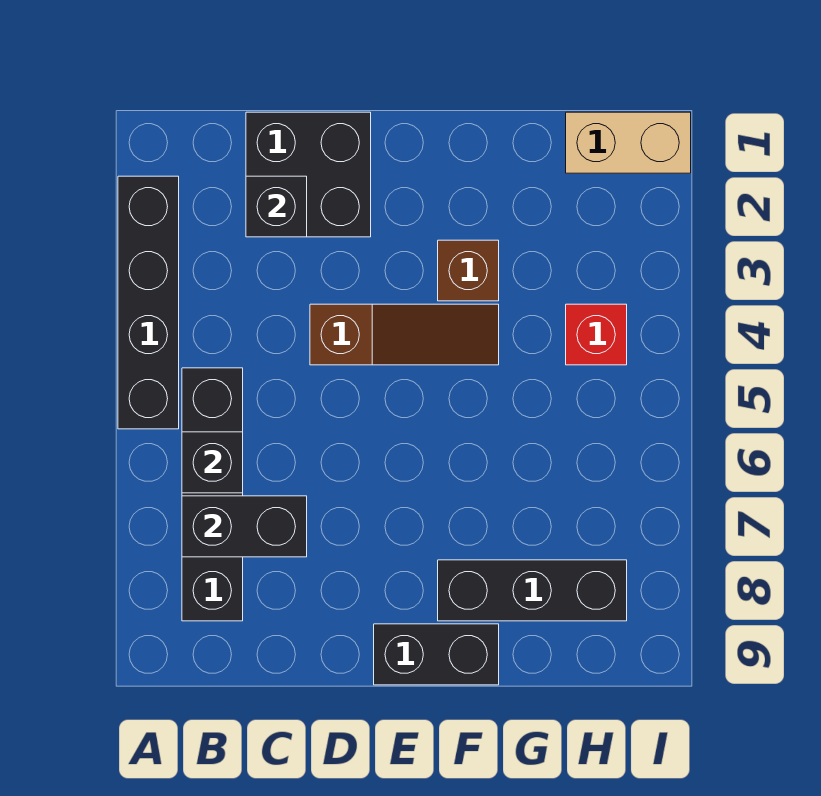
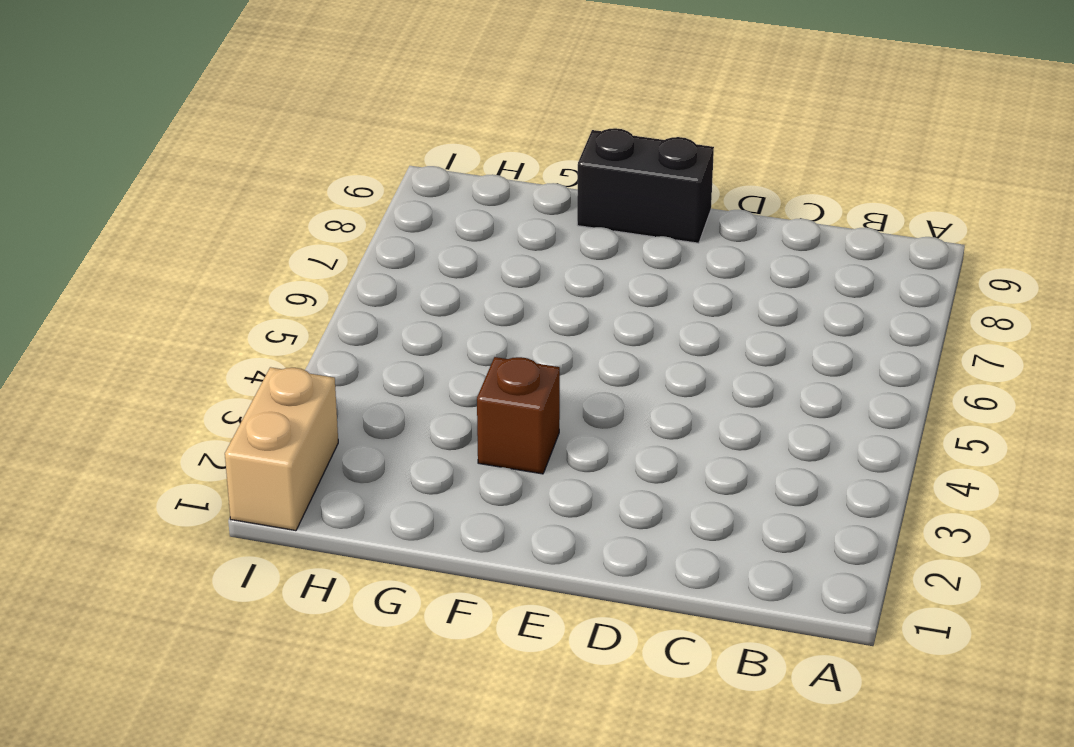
tan 1x2 brick [225,367,338,531] -> tan 1x2 brick turned to [566,112,691,173]
none -> black 1x4 brick [118,176,179,429]
none -> black 1x4 brick [182,368,243,621]
none -> black 2x2 brick [246,112,371,237]

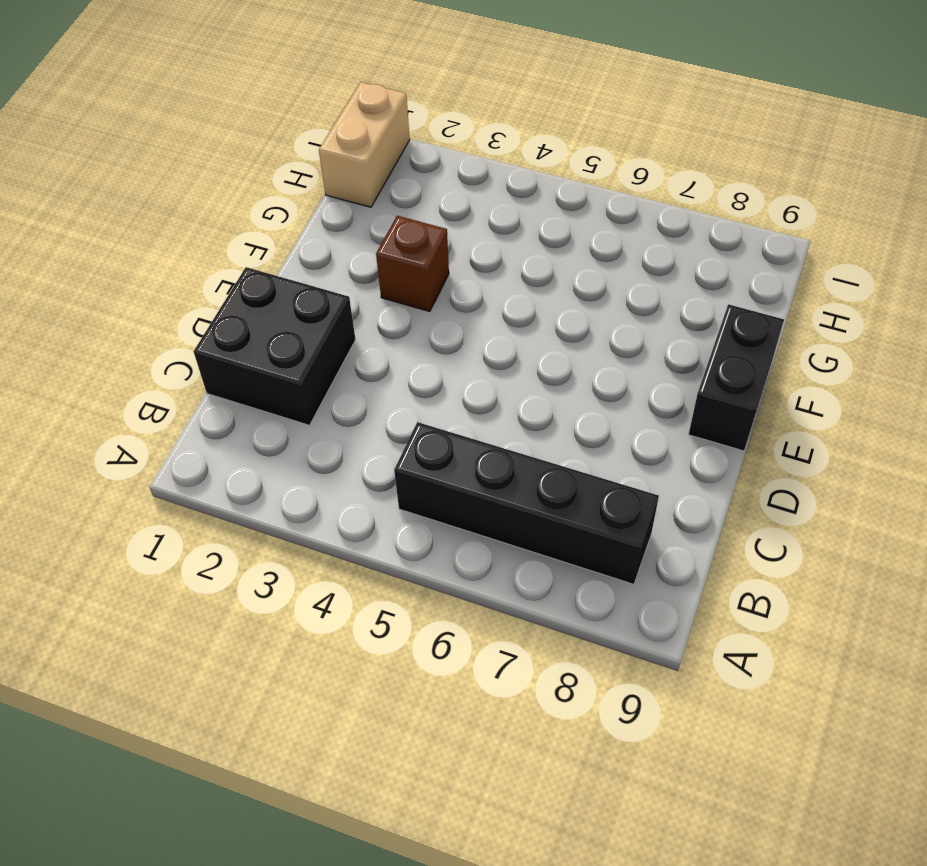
none -> black 1x4 brick [118,176,179,429]
none -> brown 1x3 slope [310,304,499,365]
none -> black 1x3 brick [438,560,627,621]

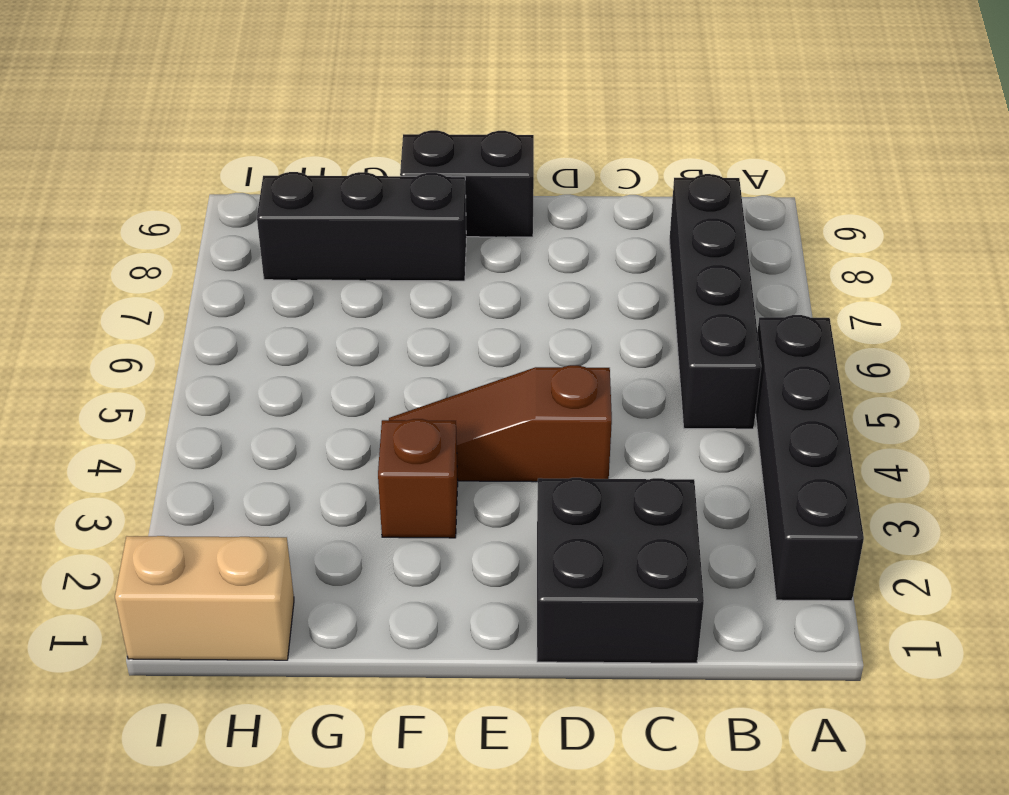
none -> red 1x1 brick [566,304,627,365]
none -> black 1x1 brick [182,432,243,493]
none -> black 1x2 brick [182,496,307,557]

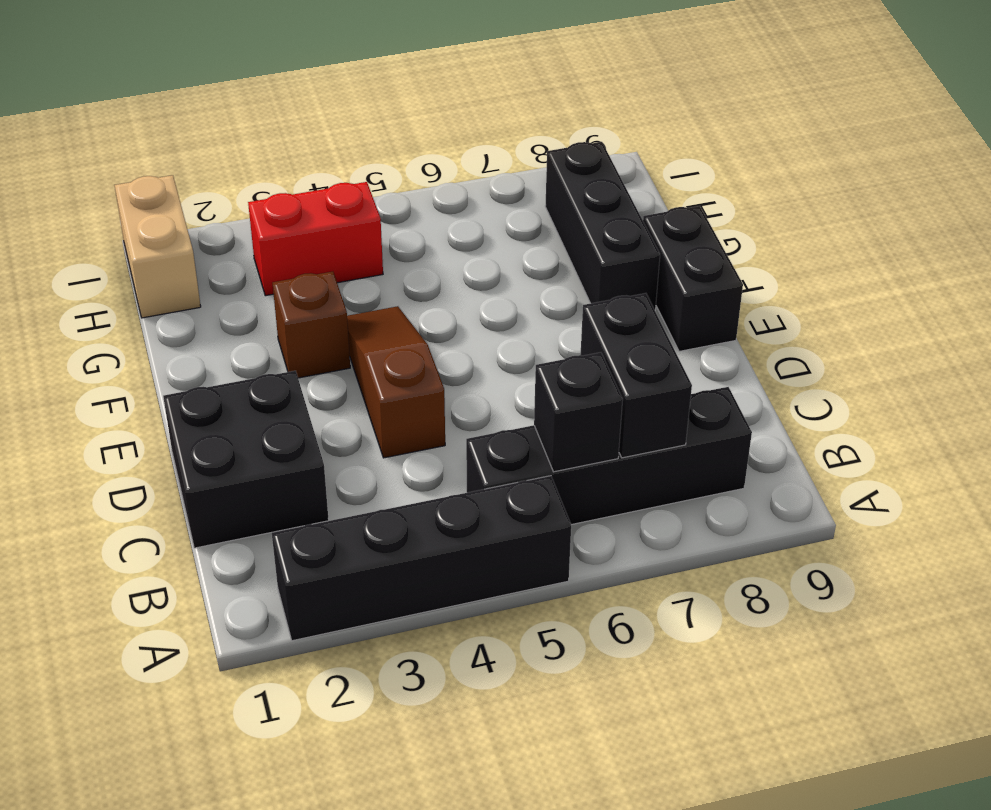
red 1x2 brick [248,182,383,296] -> red 1x1 brick [566,304,627,365]
none -> black 1x1 brick [246,176,307,237]

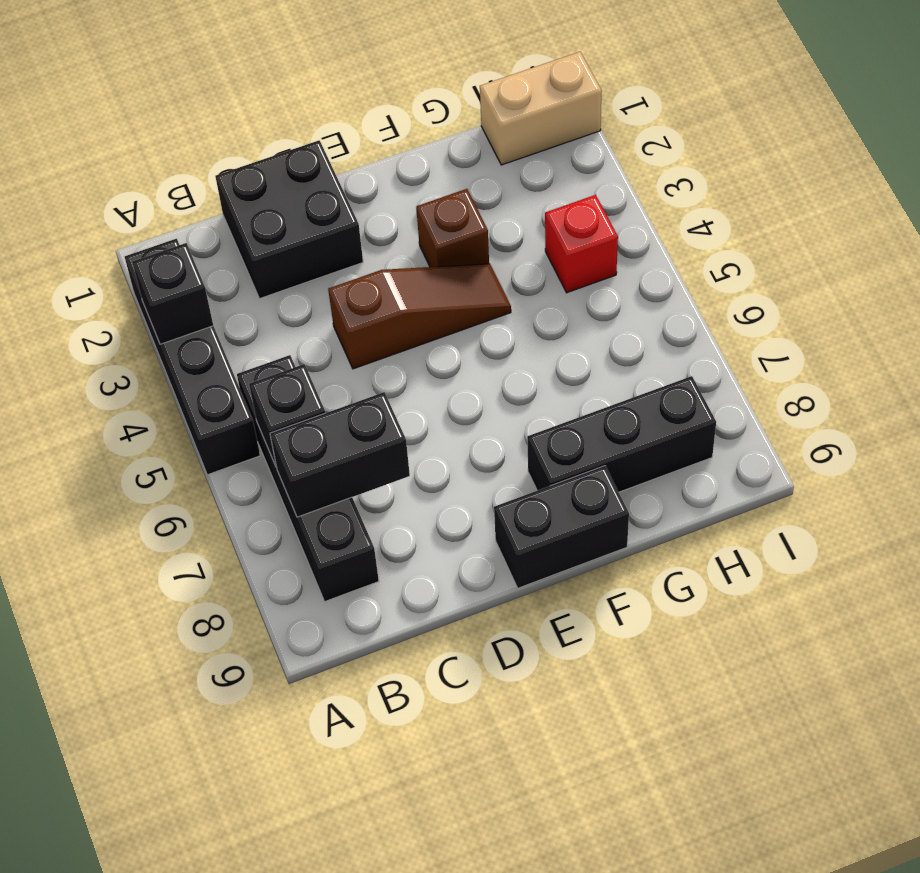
black 1x1 brick [132,243,213,344] -> black 1x1 brick moved to [246,176,307,237]

